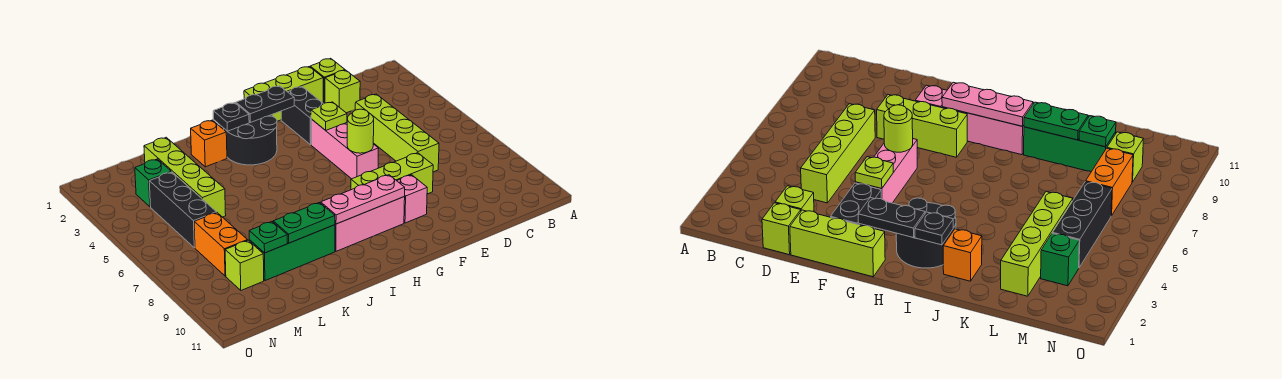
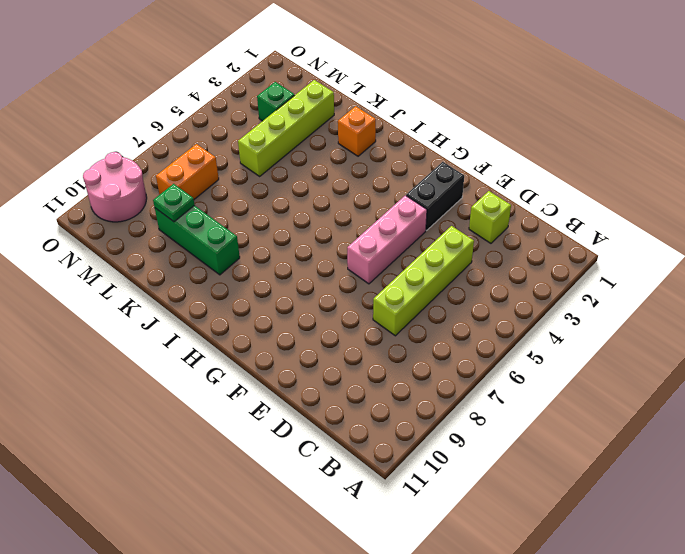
pink 2x2 round brick [83,152,147,222] -> none
none -> lime 1x1 brick [310,58,345,103]
none -> lime 1x3 brick [244,67,323,121]
none -> lime 1x3 brick [351,153,433,194]

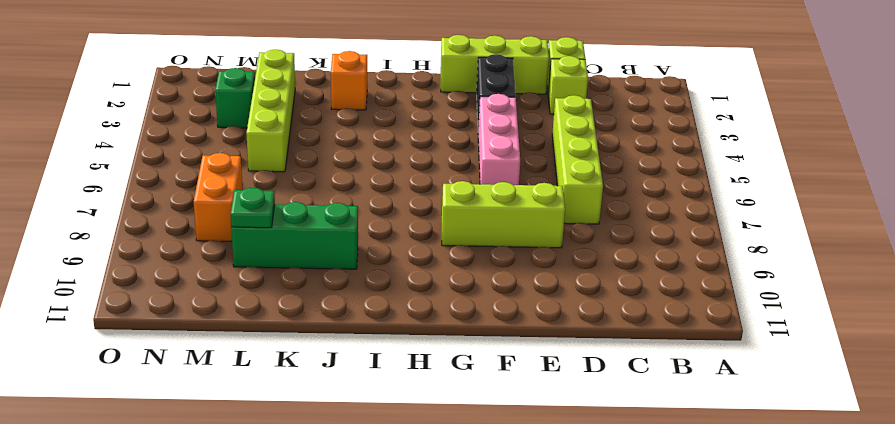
none -> pink 1x1 brick [397,175,427,223]
none -> pink 1x3 brick [335,197,405,251]
none -> black 2x2 round brick [224,115,277,165]

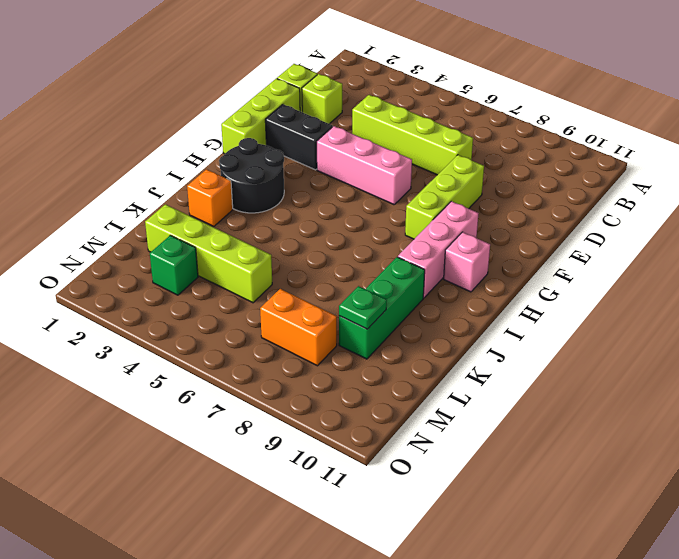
pink 1x1 brick [444,232,490,292] -> pink 1x1 brick moved to [397,175,427,223]
none -> black 1x3 brick [149,172,216,248]
none -> lime 1x1 brick [225,240,264,290]
none -> lime 1x1 plate [311,102,347,130]

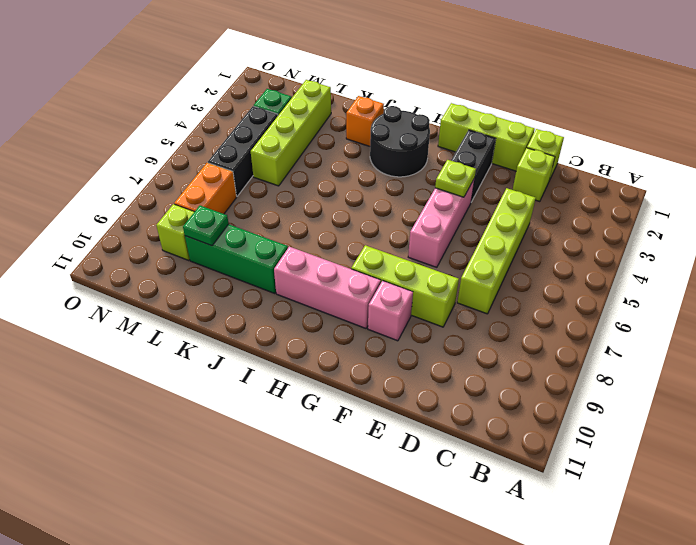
none -> lime 1x1 round brick [347,109,374,153]
none -> black 1x2 plate [236,86,294,122]
none -> pink 1x3 plate [321,175,405,224]

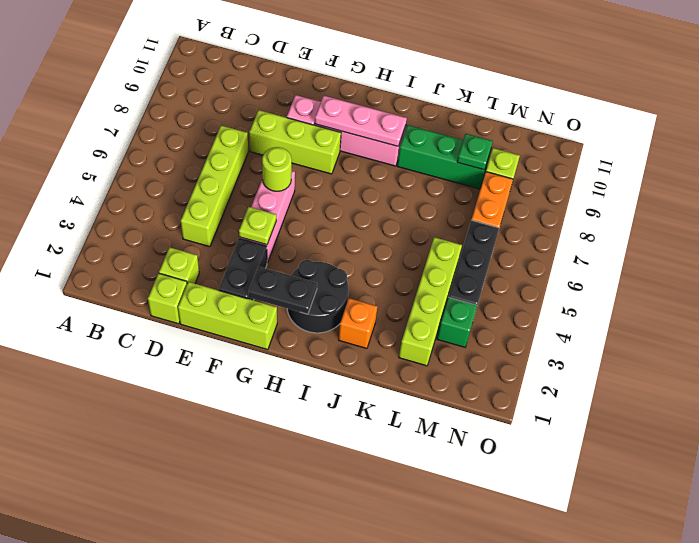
none -> black 1x1 plate [213,103,249,131]
none -> green 1x2 plate [273,203,335,243]

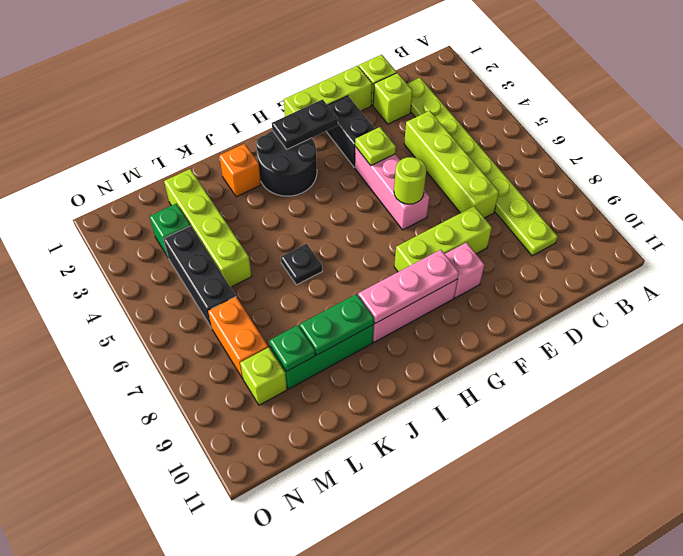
lime 1x8 plate [407,78,558,256] -> none
black 1x1 plate [281,244,322,285] -> black 1x1 plate moved to [213,103,249,131]

